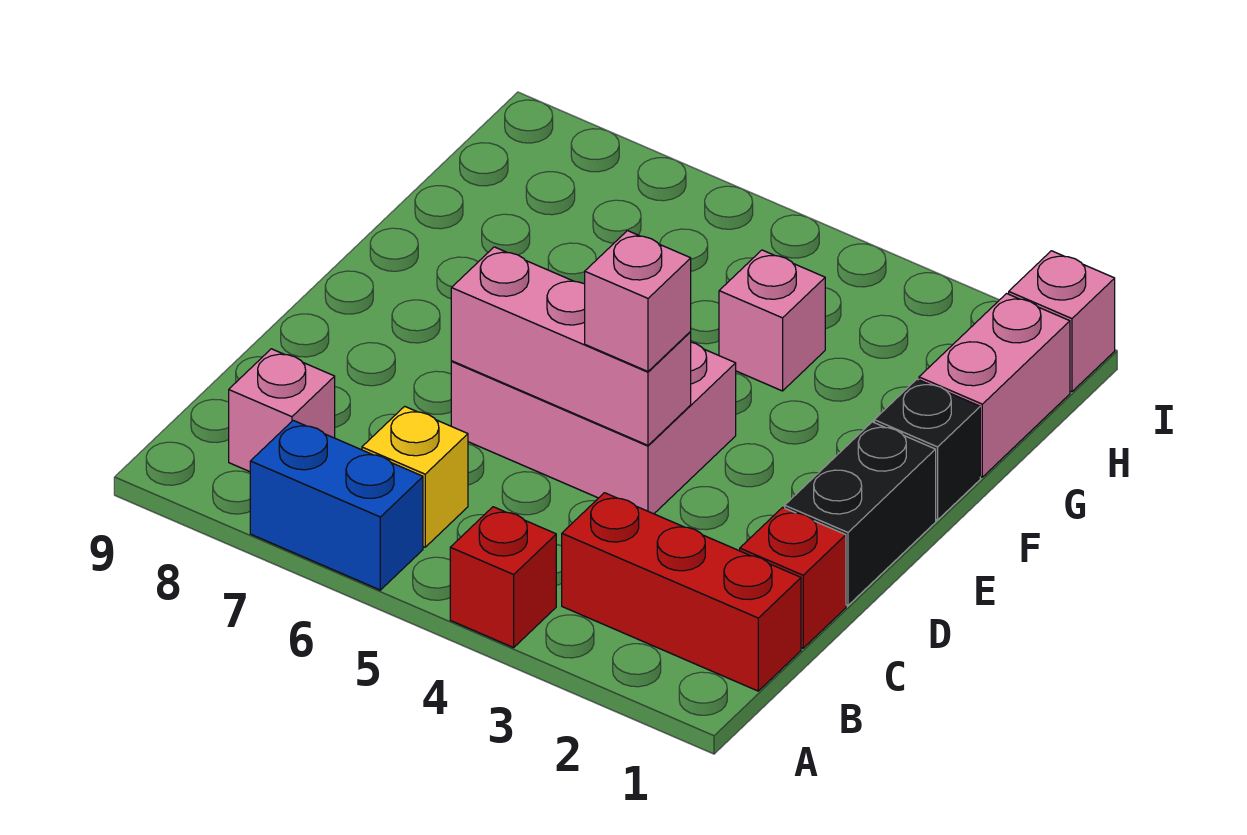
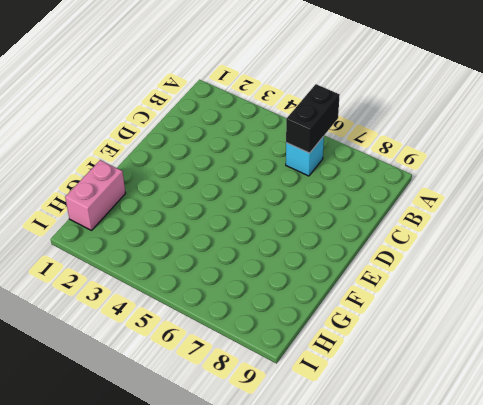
black 1x2 brick [286,84,340,153] -> black 1x2 brick moved to [785,422,936,606]
cyan 1x1 brick [286,137,324,176] -> yellow 1x1 brick [362,406,468,547]
none -> red 1x1 brick [450,507,556,648]
none -> blue 1x2 brick [250,420,423,590]
none -> red 1x3 brick [562,493,801,691]

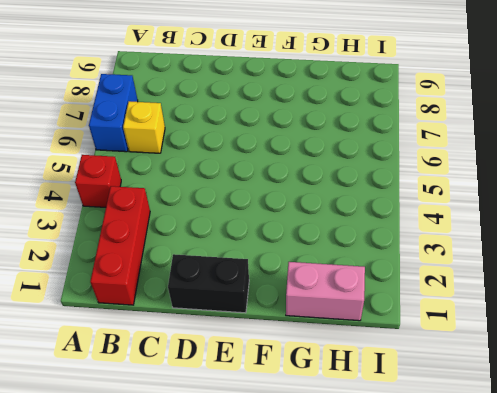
none -> pink 1x1 brick [229,349,335,472]
none -> red 1x1 brick [740,507,846,648]
none -> pink 2x3 brick [451,342,736,514]

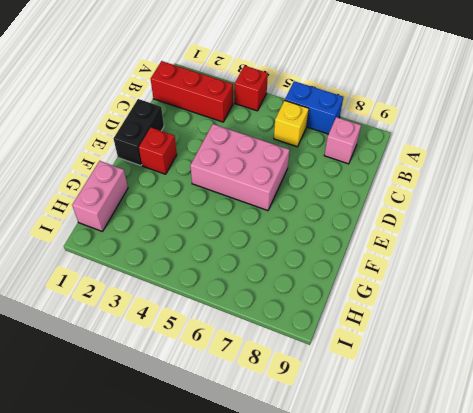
red 1x1 brick [139,127,177,174] -> red 1x1 brick moved to [740,507,846,648]
none -> black 1x1 brick [874,379,980,520]
none -> pink 1x1 brick [719,250,825,391]
none -> pink 1x1 brick [1009,251,1115,392]

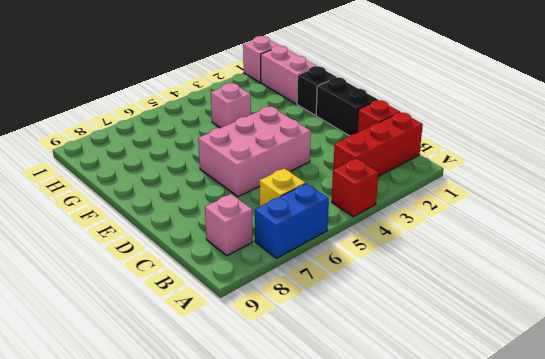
none -> pink 1x3 brick [451,247,691,445]
none -> pink 1x1 brick [585,231,691,371]

